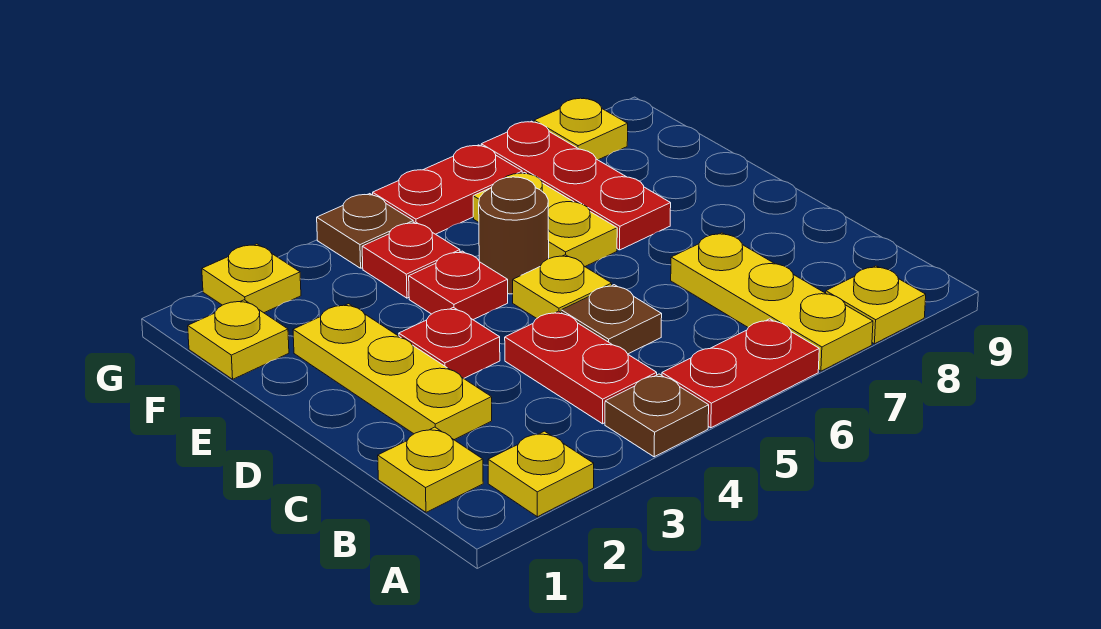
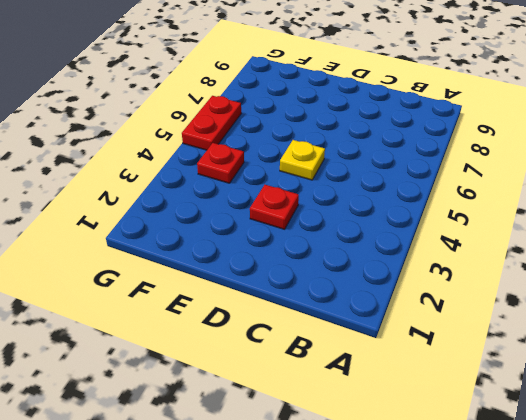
none -> yellow 1x1 plate [488,431,594,517]
none -> brown 1x1 plate [605,374,709,457]
none -> red 1x2 plate [662,319,819,428]

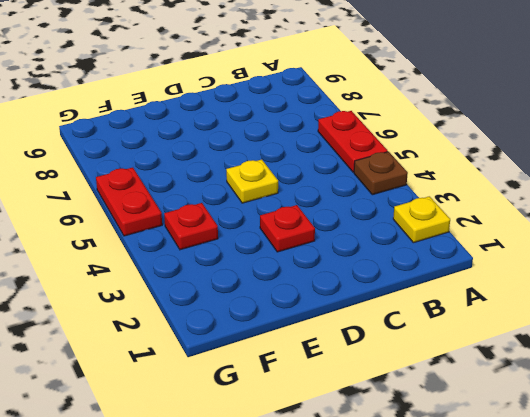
none -> yellow 1x3 plate [671,233,873,371]
none -> yellow 1x1 plate [826,266,926,344]
none -> yellow 1x1 plate [378,427,483,512]

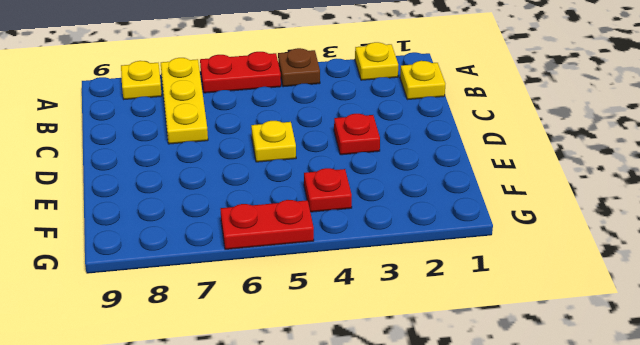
none -> red 1x2 plate [505,311,657,424]
none -> yellow 1x3 plate [293,304,492,440]
none -> brown 1x1 plate [561,285,662,354]

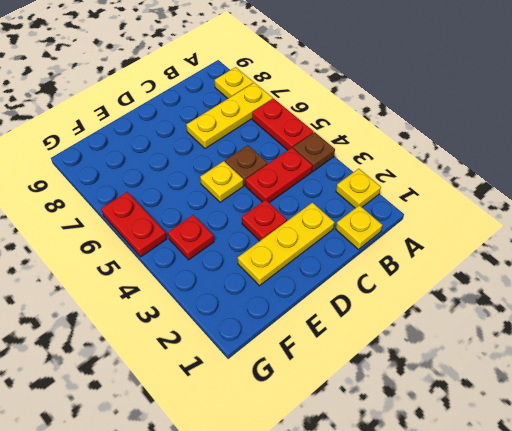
none -> red 1x1 plate [409,251,508,320]
none -> brown 1x1 round brick [479,177,549,294]
none -> yellow 1x2 plate [473,172,617,266]

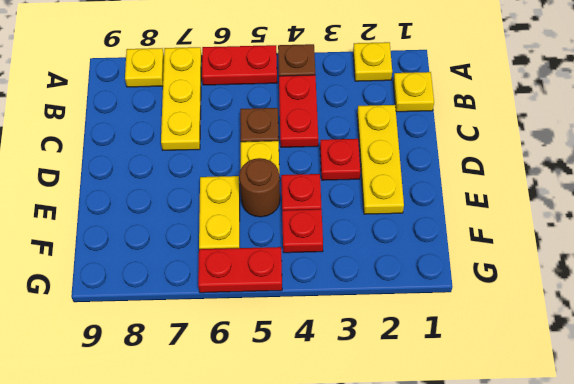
none -> red 1x3 plate [481,121,671,250]
none -> yellow 1x1 plate [188,300,289,379]
none -> yellow 1x1 plate [202,244,301,313]

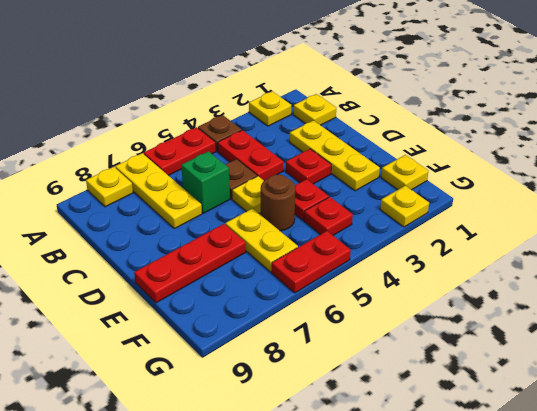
green 1x1 brick [181,151,230,213] -> none
red 1x3 plate [134,224,246,303] -> red 1x3 plate turned to [481,121,671,250]
none -> brown 1x1 plate [317,194,413,268]
none -> yellow 1x1 plate [534,98,628,160]

